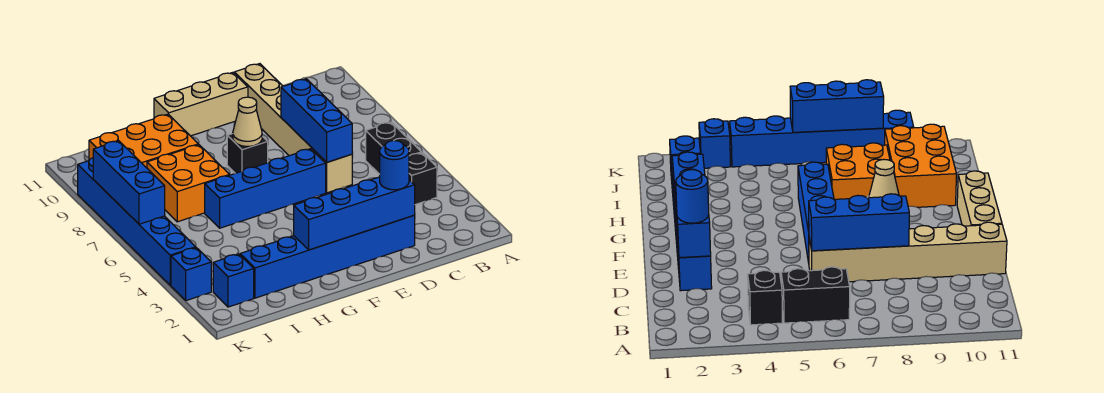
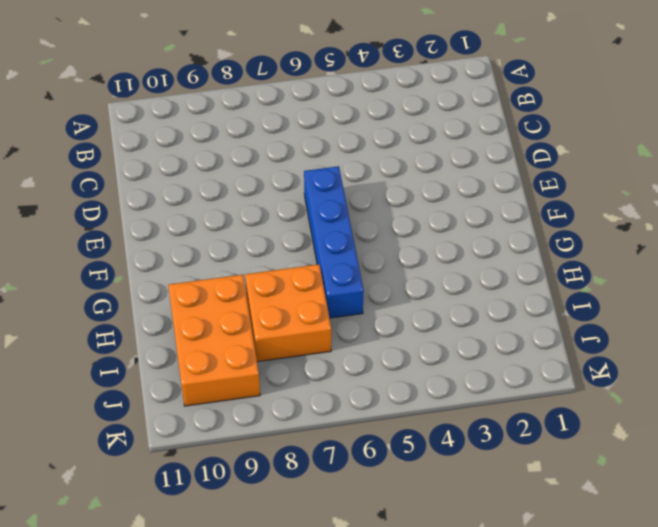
none -> black 1x1 brick [409,153,437,205]
none -> black 1x2 brick [366,122,422,174]
none -> blue 1x6 brick [240,216,415,298]

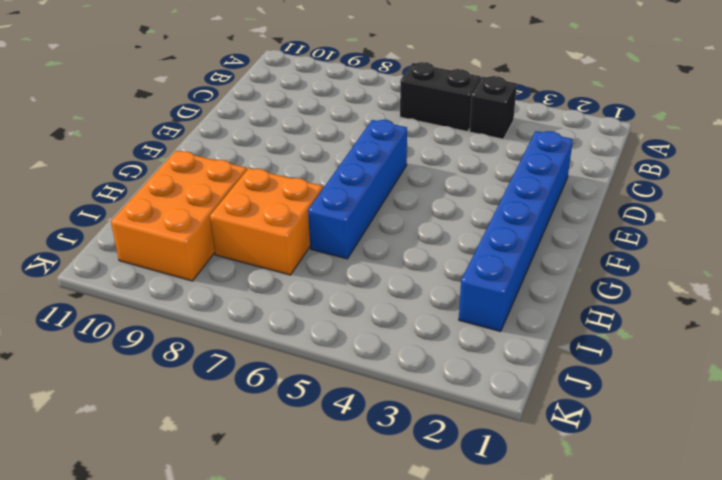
none -> tan 1x6 brick [234,64,352,193]
none -> tan 1x3 brick [154,72,248,136]
none -> black 1x1 brick [227,134,268,173]

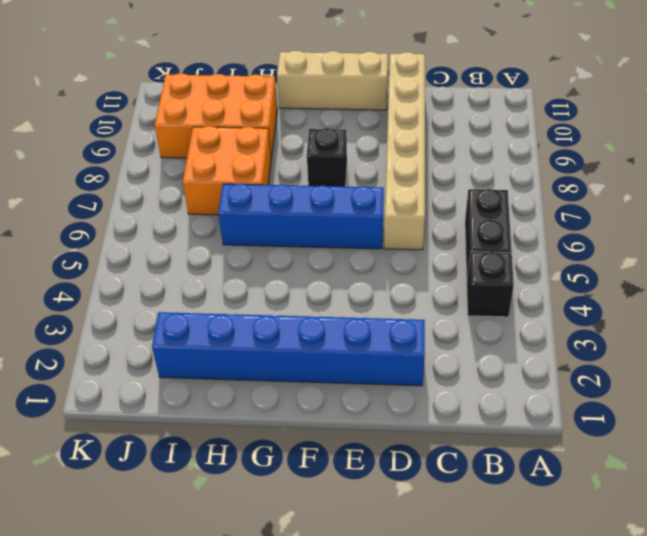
none -> blue 1x1 brick [213,254,254,307]
none -> blue 1x1 brick [171,248,211,300]
none -> blue 1x6 brick [78,158,196,285]

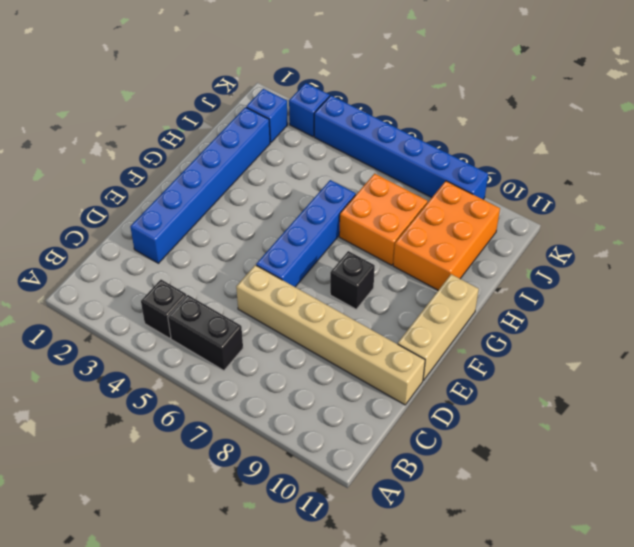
none -> blue 1x4 brick [294,177,415,250]
none -> blue 1x3 brick [281,79,352,162]
none -> tan 1x1 cone [233,97,262,146]

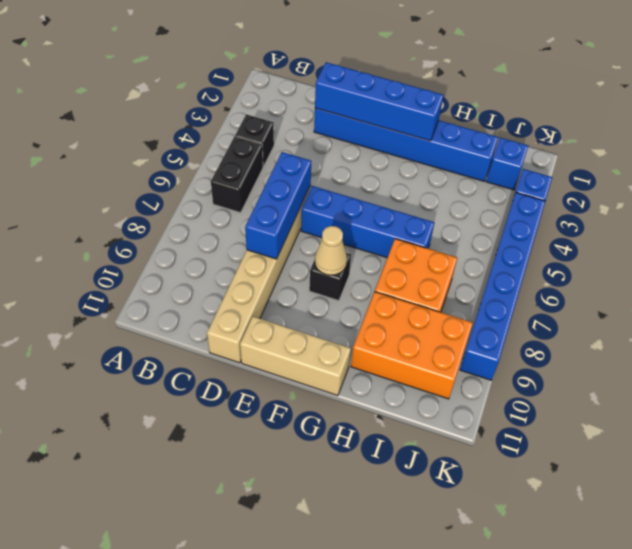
none -> blue 1x3 brick [93,141,165,224]
none -> blue 1x1 round brick [380,141,409,190]

